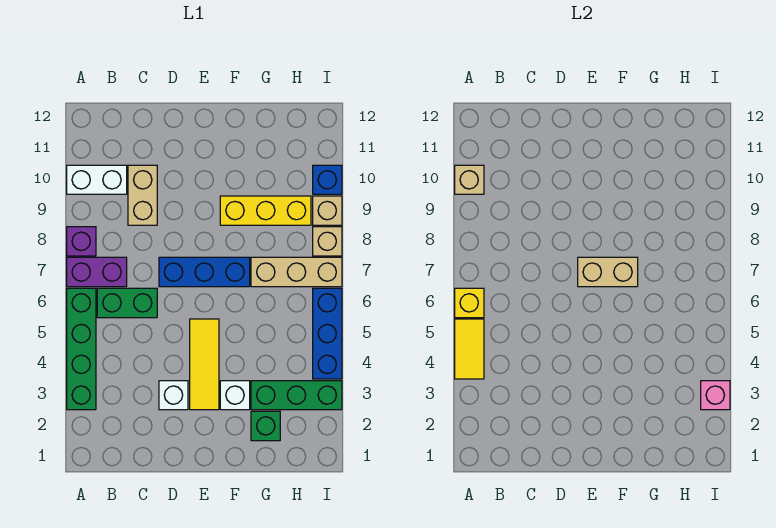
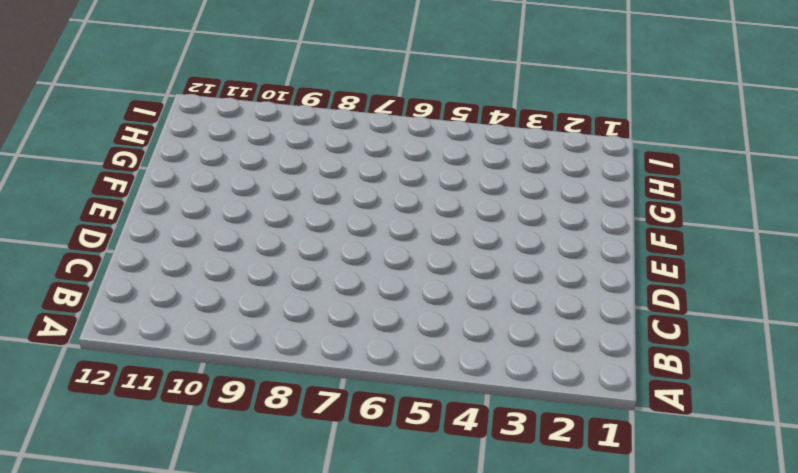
none -> green 1x4 brick [67,288,96,410]
none -> purple 1x2 brick [67,257,127,287]
none -> purple 1x1 brick [67,227,96,256]

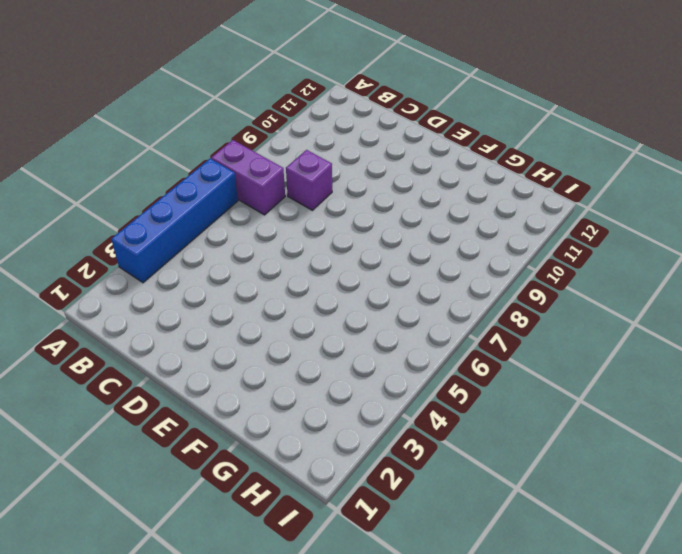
blue 1x4 brick [111,159,238,283] -> green 1x4 brick [67,288,96,410]
purple 1x1 brick [286,150,332,210] -> purple 1x1 brick moved to [67,227,96,256]
none -> white 1x2 brick [67,165,127,194]
none -> green 1x2 brick [97,288,157,318]
none -> tan 1x2 brick [128,165,157,225]

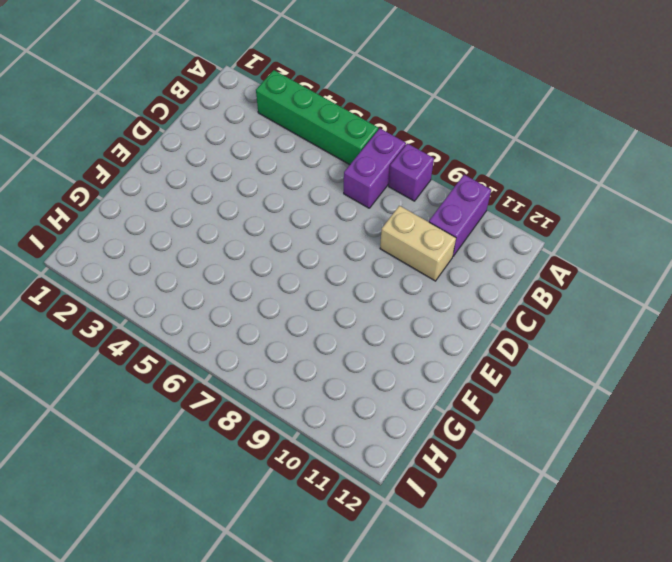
purple 1x2 brick [429,175,491,256] -> white 1x2 brick [67,165,127,194]
none -> green 1x2 brick [97,288,157,318]
none -> white 1x1 brick [159,381,188,410]
none -> blue 1x3 brick [159,257,250,287]

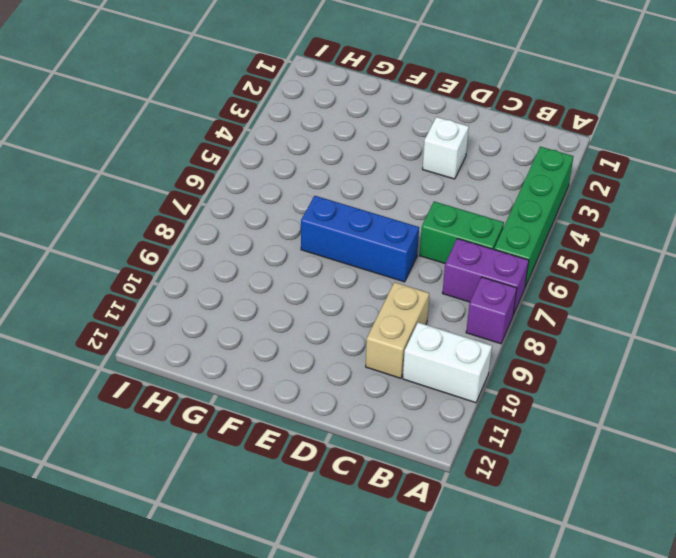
none -> yellow 1x3 tile [190,319,219,410]
none -> white 1x1 brick [220,381,250,410]
none -> yellow 1x3 brick [220,196,311,225]

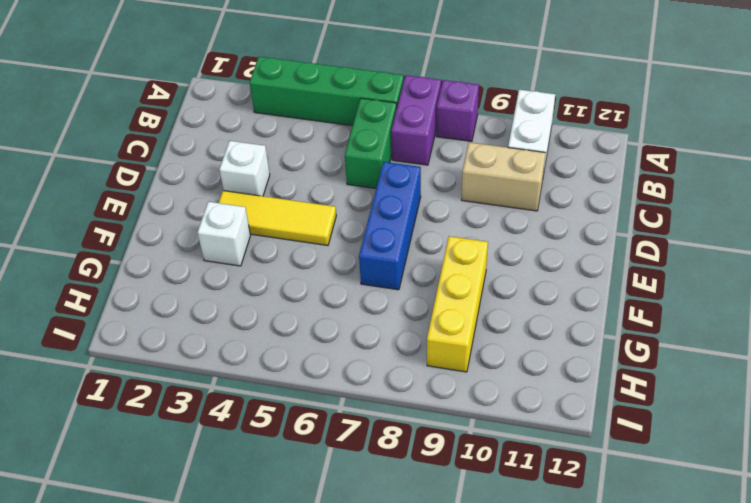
none -> green 1x1 brick [251,411,280,441]
none -> green 1x3 brick [251,381,342,410]
none -> tan 1x3 brick [251,257,342,287]

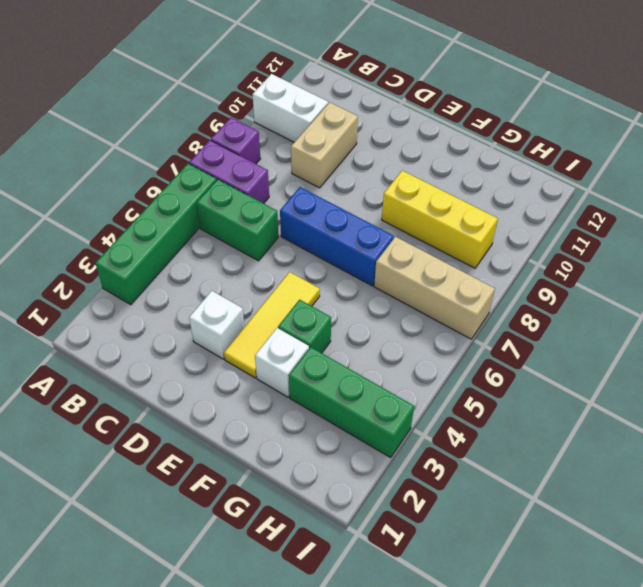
green 1x1 brick [278,300,331,353] -> green 1x1 brick moved to [251,411,280,441]
none -> blue 1x3 brick [313,288,342,379]
none -> tan 1x1 brick [313,227,342,256]
none -> tan 1x1 brick [313,196,342,225]

